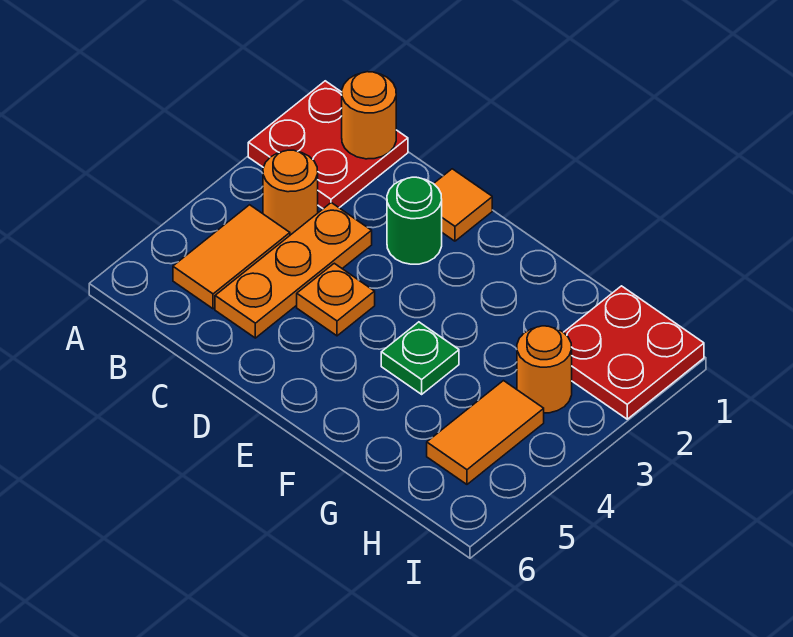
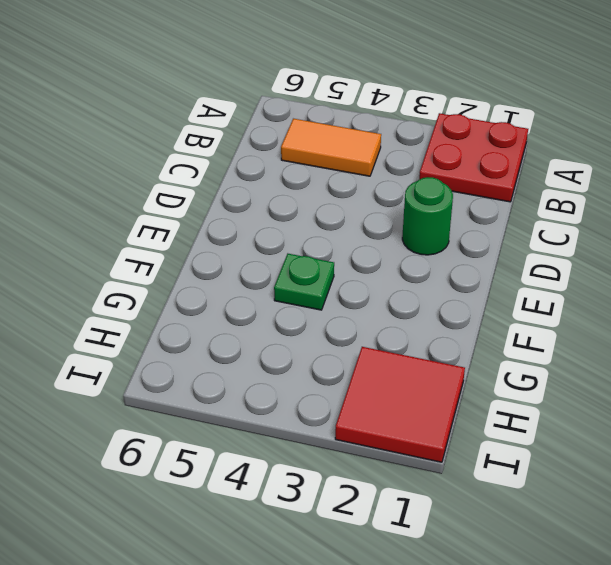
red 2x2 tile [335,347,465,462] -> red 2x2 plate [564,286,704,419]
none -> orange 1x1 round brick [263,150,318,235]
none -> orange 1x3 plate [215,203,372,338]
none -> orange 1x1 tile [434,169,492,241]

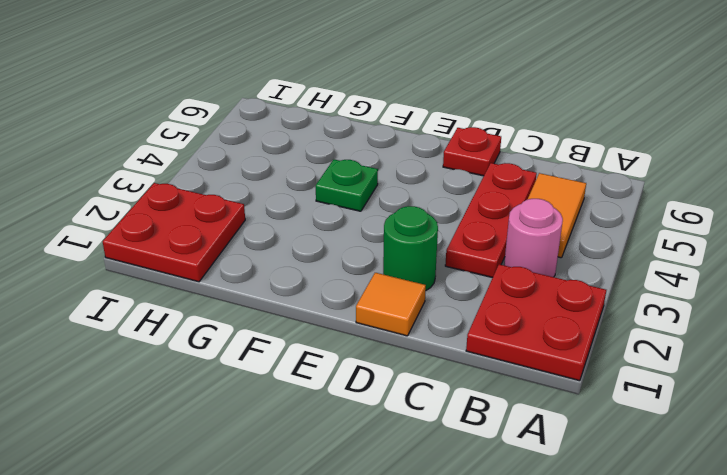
pink 1x1 round brick [504,199,563,277] -> orange 1x1 round brick [263,150,318,235]
red 1x3 plate [445,163,537,278] -> orange 1x3 plate [215,203,372,338]
red 1x1 plate [443,127,501,176] -> none
none -> orange 1x1 plate [297,263,375,336]
none -> orange 1x1 round brick [517,326,572,413]
none -> orange 1x2 tile [427,381,544,484]

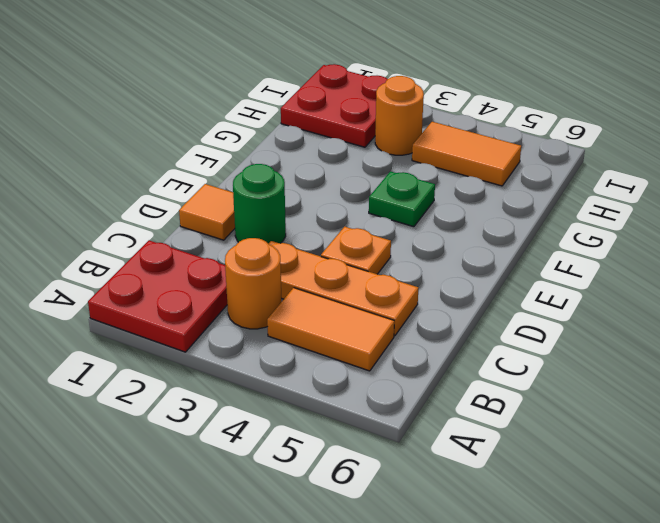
none -> orange 1x1 round brick [342,72,396,159]

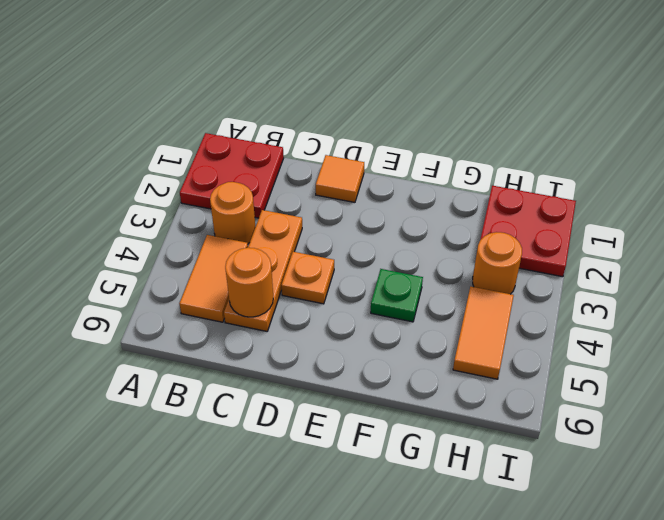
orange 1x1 round brick [225,248,273,317] -> orange 1x1 round brick moved to [342,72,396,159]
none -> green 1x1 round brick [387,177,442,264]

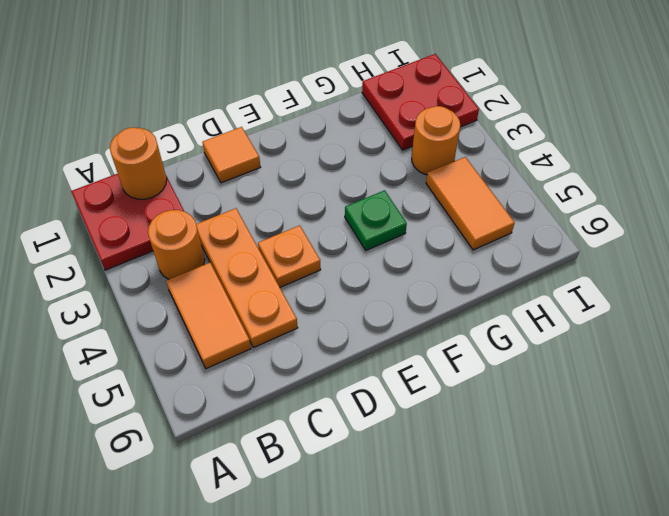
none -> green 1x1 round brick [387,177,442,264]

